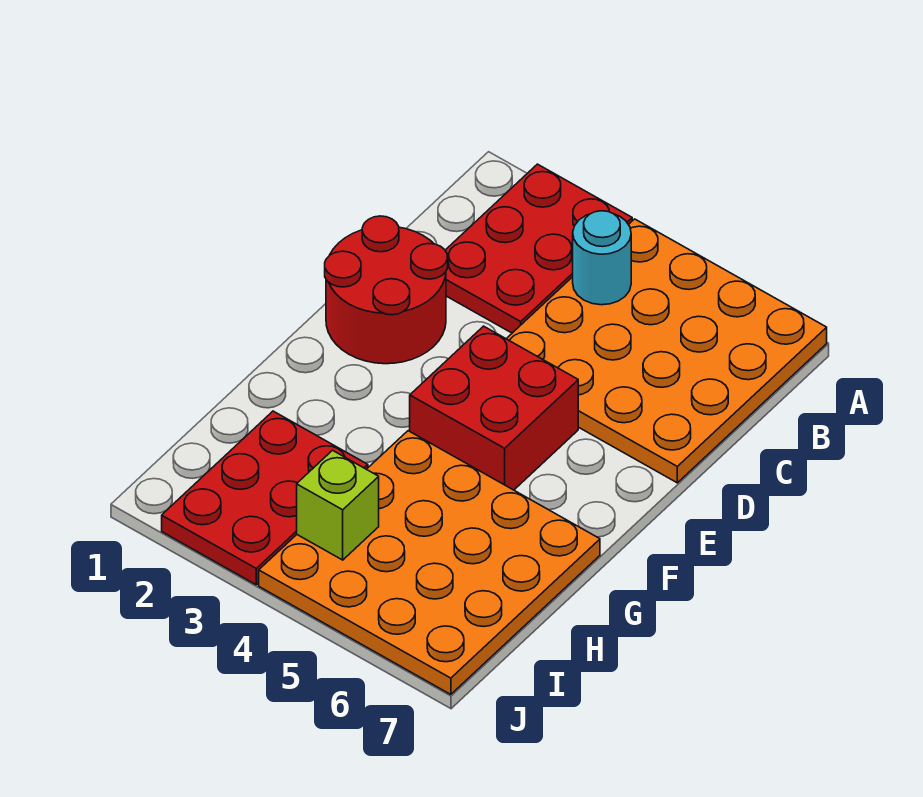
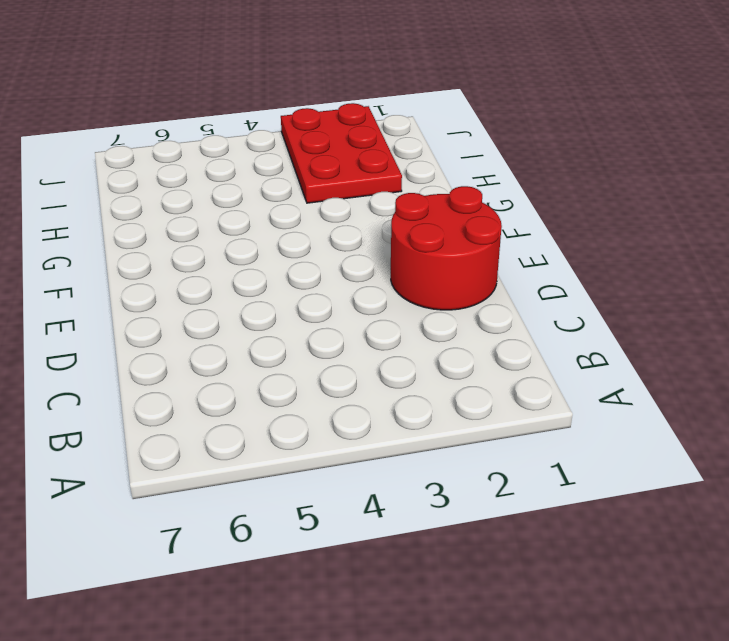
none -> red 2x3 plate [445,164,632,333]
none -> orange 4x4 plate [507,219,827,483]

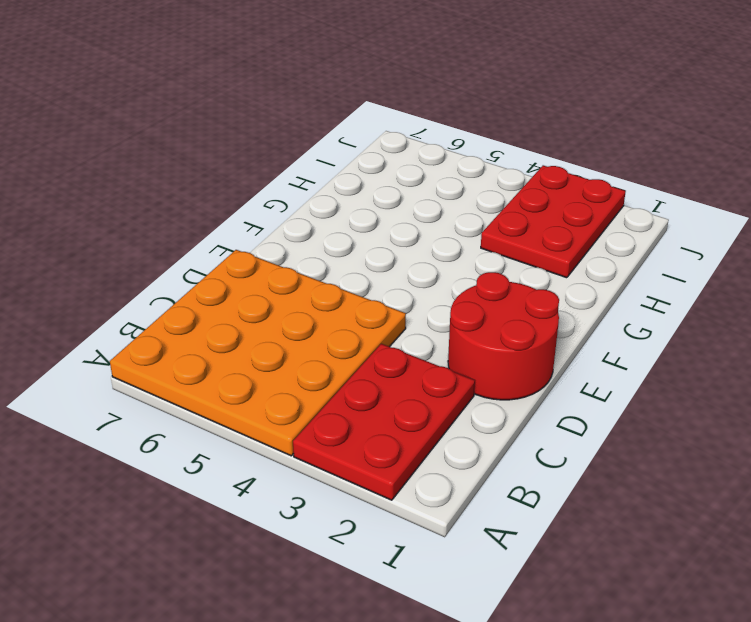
none -> red 2x2 brick [410,326,578,490]
none -> orange 4x4 plate [259,431,600,695]

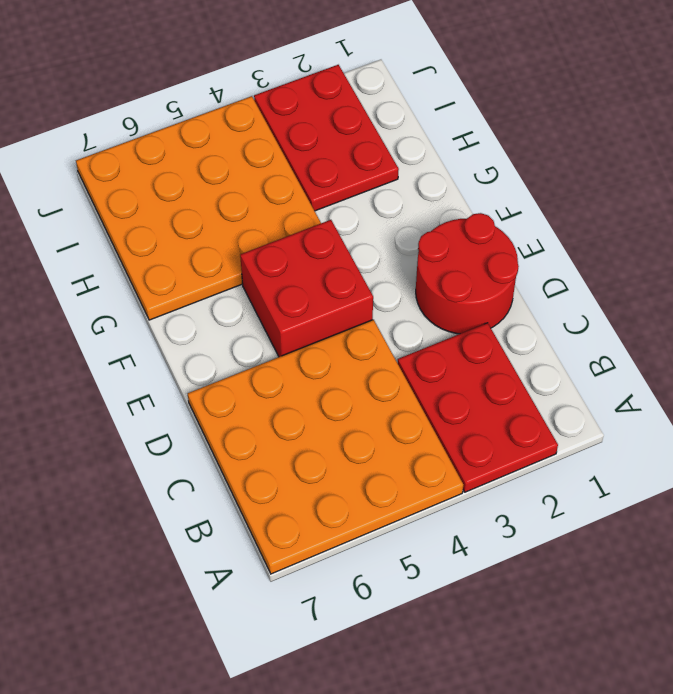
none -> cyan 1x1 round brick [573,211,631,305]
none -> lime 1x1 brick [297,450,379,560]

